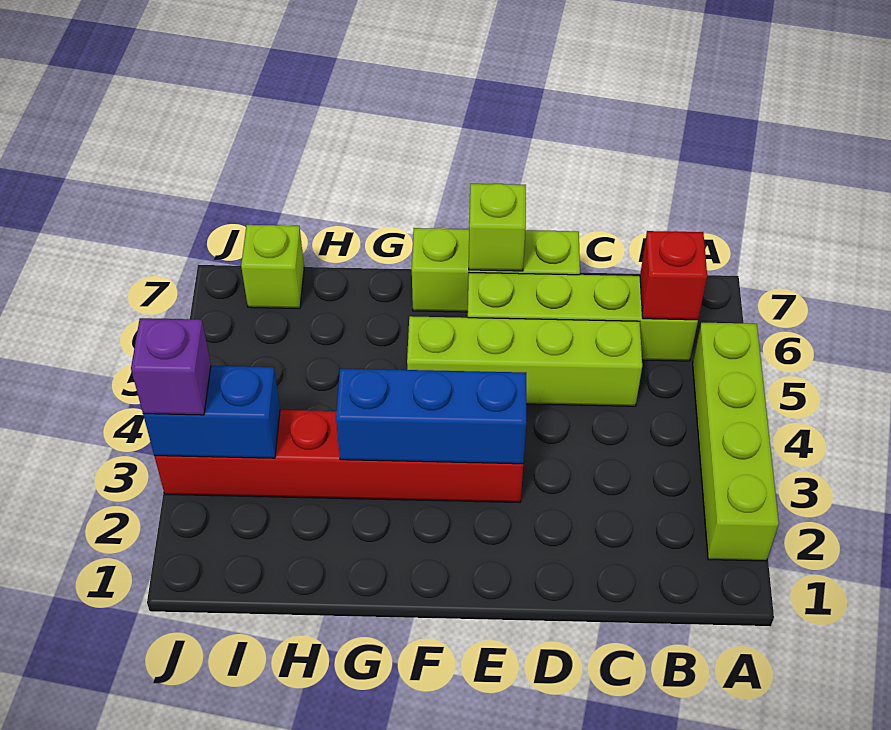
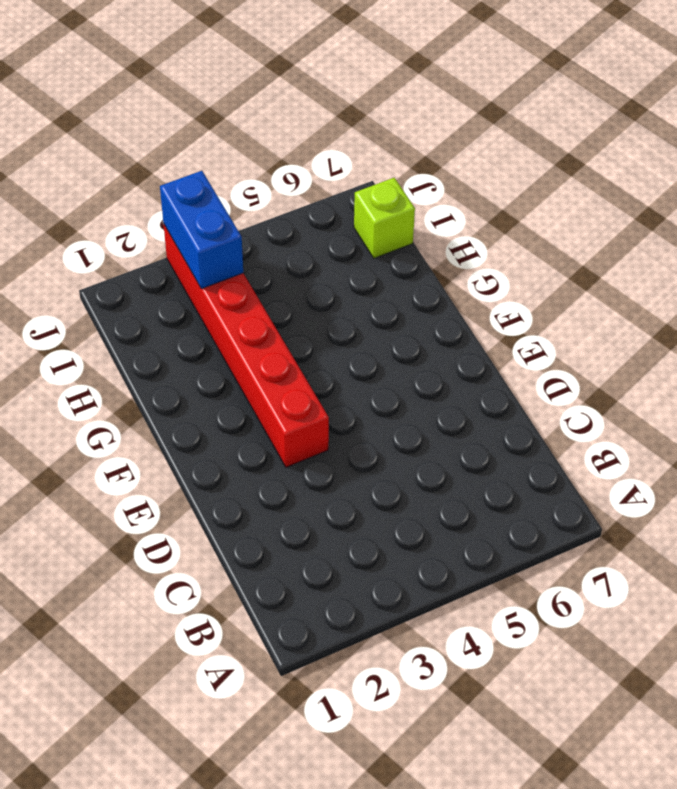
none -> lime 1x4 brick [693,323,779,561]
none -> lime 1x4 brick [468,273,698,361]

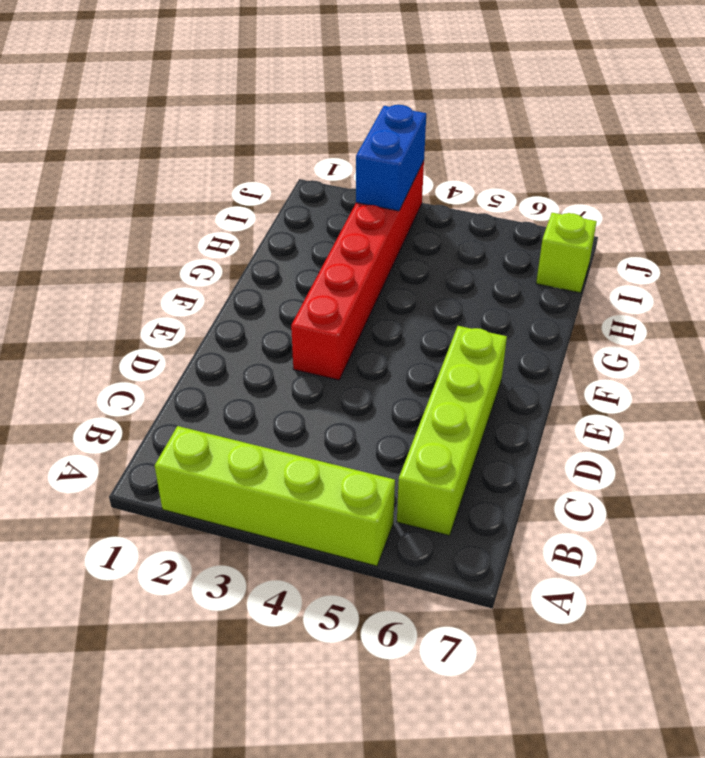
none -> lime 1x4 brick [407,316,642,406]
none -> lime 1x3 brick [412,228,580,312]

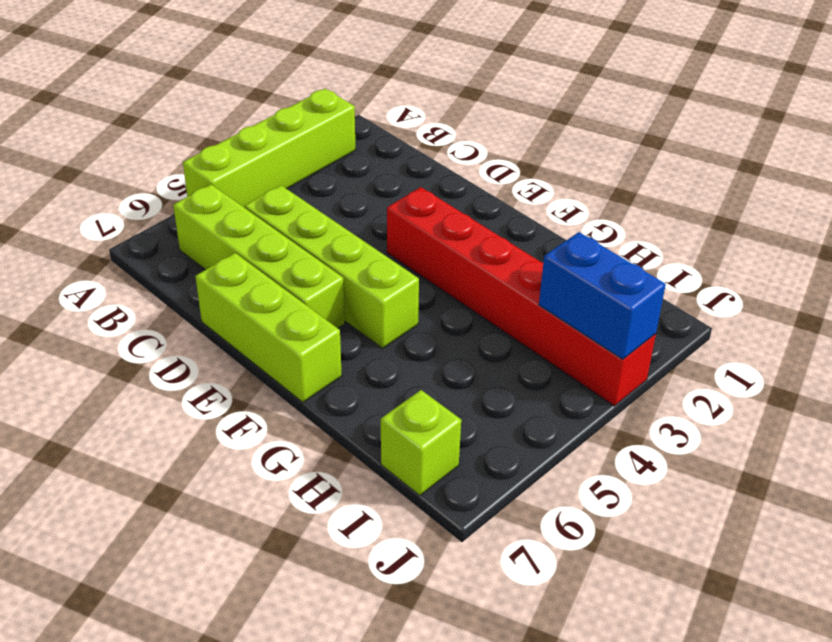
none -> red 1x1 brick [640,231,707,320]
none -> blue 1x3 brick [336,369,526,464]

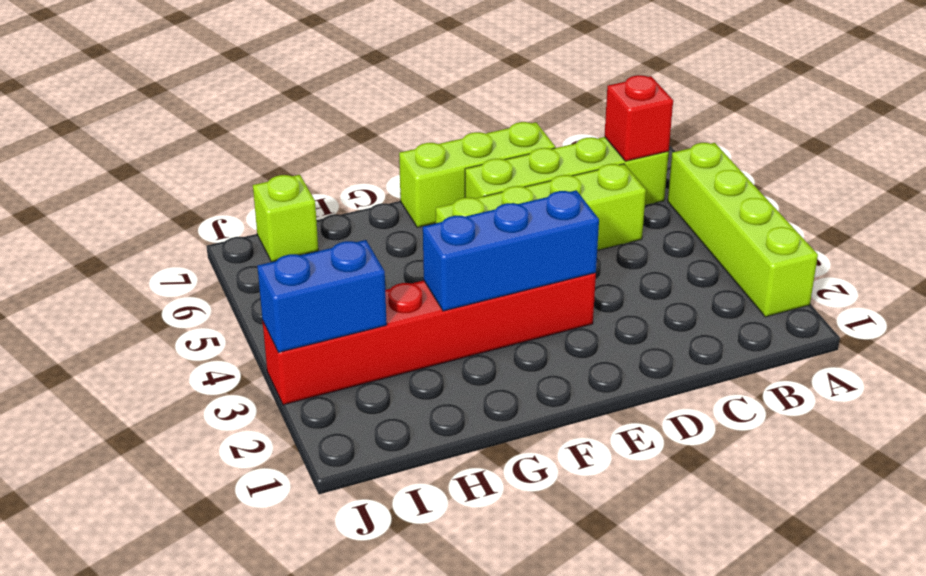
none -> lime 1x1 brick [469,184,526,271]
none -> purple 1x1 brick [131,318,211,415]

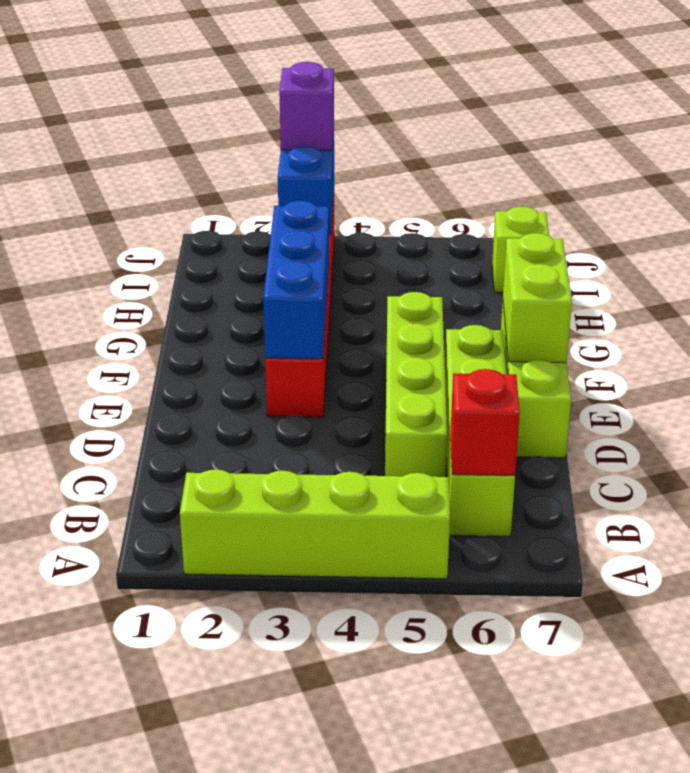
lime 1x2 brick [503,233,572,363] -> lime 1x1 brick [469,184,526,271]

